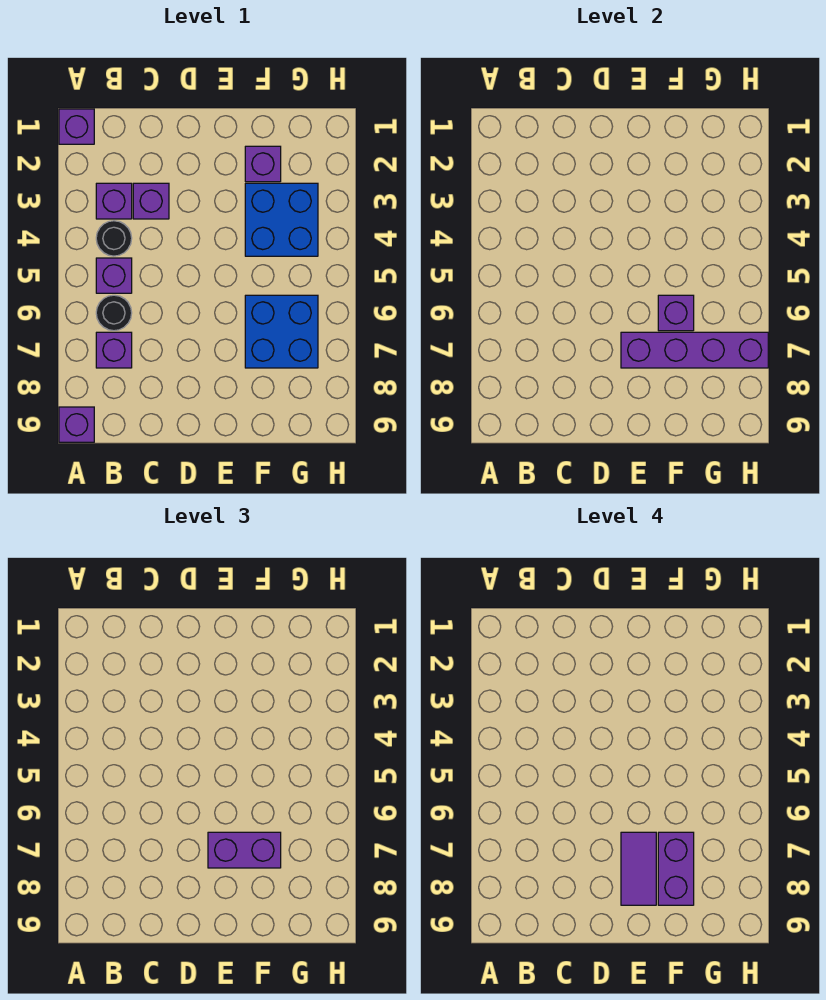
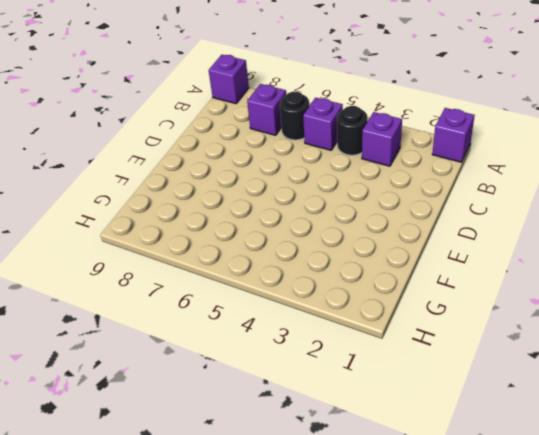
none -> purple 1x1 brick [133,183,169,219]
none -> purple 1x1 brick [245,146,281,182]
none -> blue 2x2 brick [245,183,318,256]

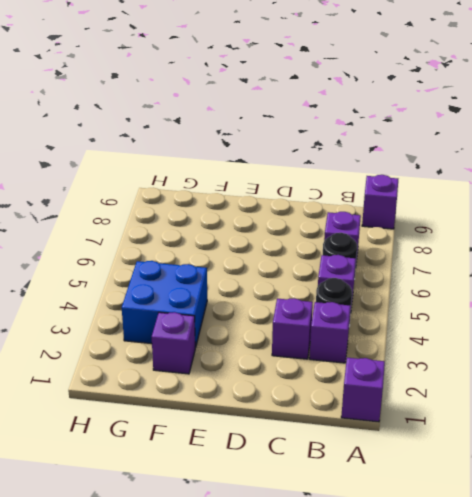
none -> blue 2x2 brick [245,295,318,368]
none -> purple 1x4 brick [621,332,768,368]
none -> purple 1x1 brick [658,295,694,331]

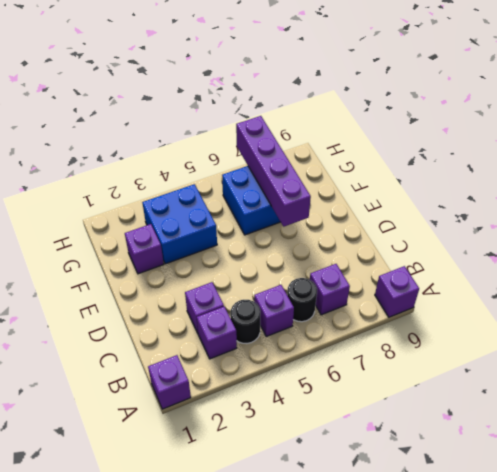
none -> purple 1x1 brick [658,295,694,331]
none -> purple 1x2 brick [208,832,281,868]
none -> purple 1x2 tile [621,832,656,905]

